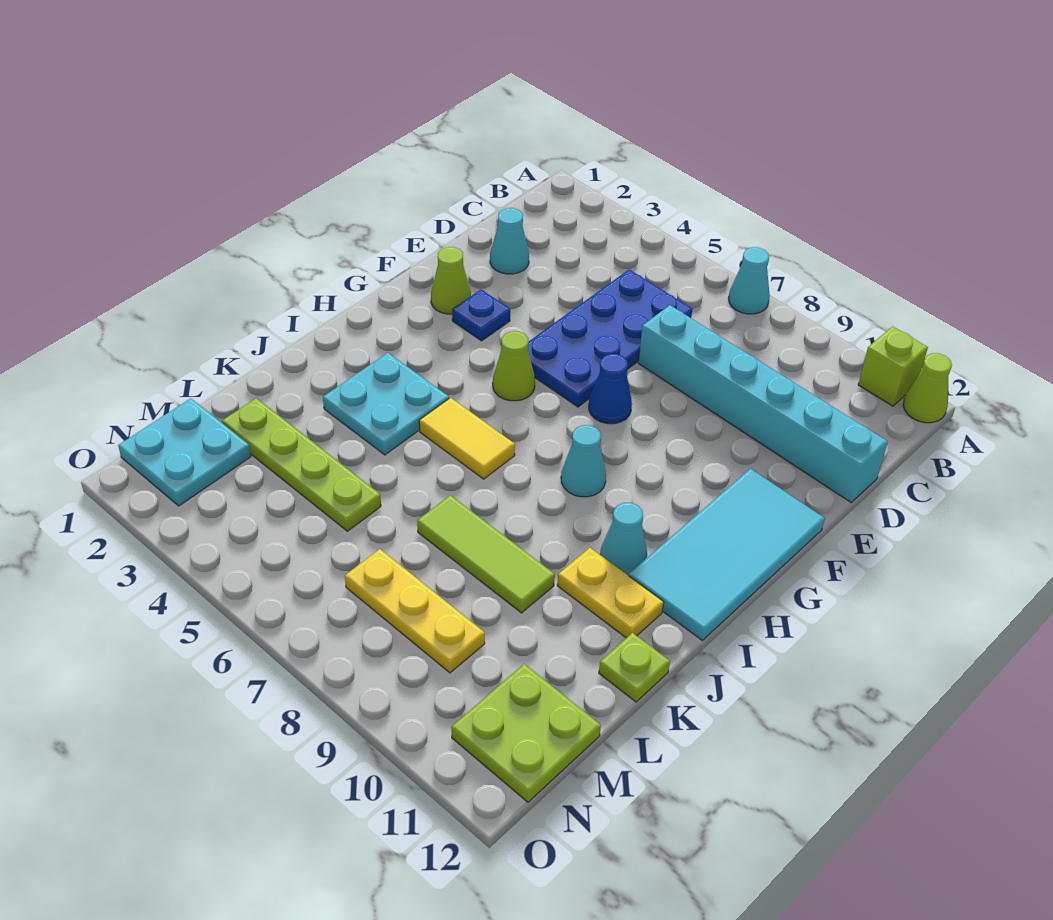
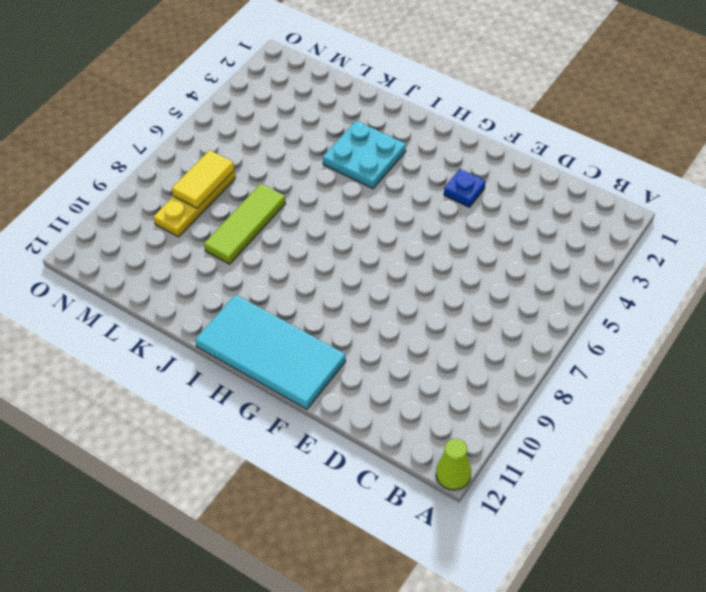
yellow 1x2 tile [172,150,234,208] -> yellow 1x2 tile moved to [419,398,515,479]
none -> cyan 1x1 cone [729,247,770,314]
none -> lime 1x1 brick [858,326,928,406]
none -> blue 2x4 plate [528,270,692,407]

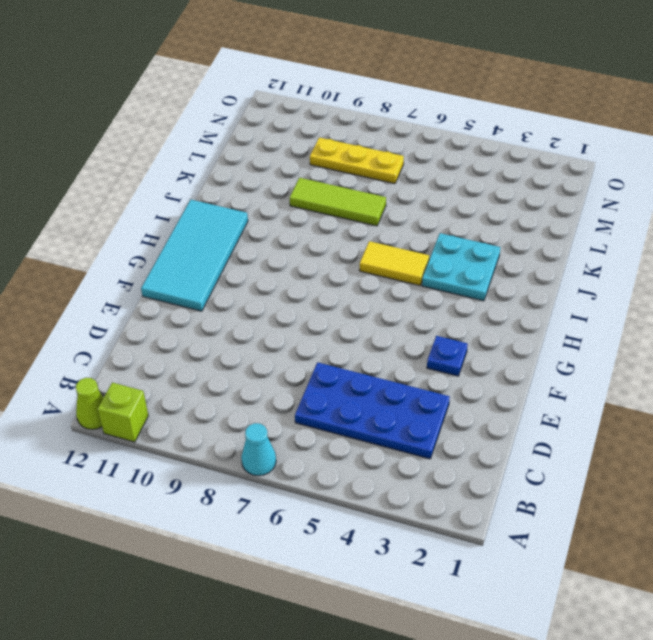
blue 2x4 plate [295,362,450,459] -> blue 2x4 plate turned to [528,270,692,407]
none -> cyan 1x1 cone [490,208,529,274]
none -> cyan 1x6 brick [638,305,888,502]
none -> lime 1x1 cone [431,247,471,314]

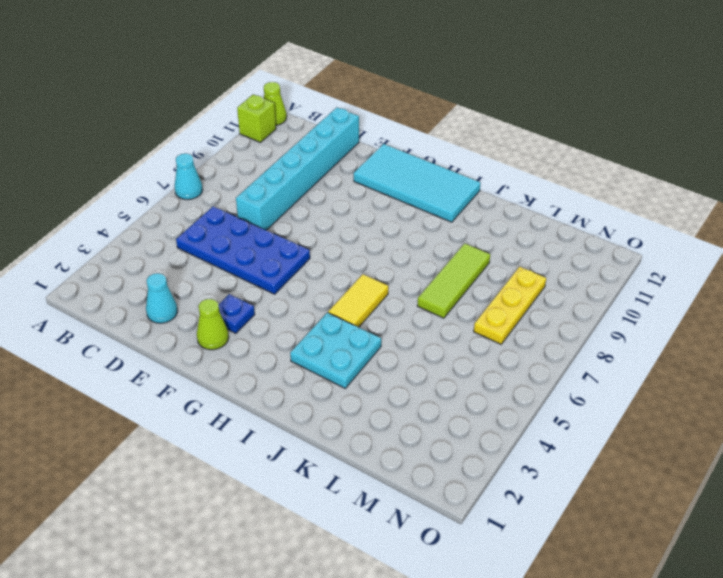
none -> blue 1x1 cone [589,354,632,424]
none -> lime 1x1 cone [493,331,535,401]
none -> cyan 1x1 cone [561,425,606,497]

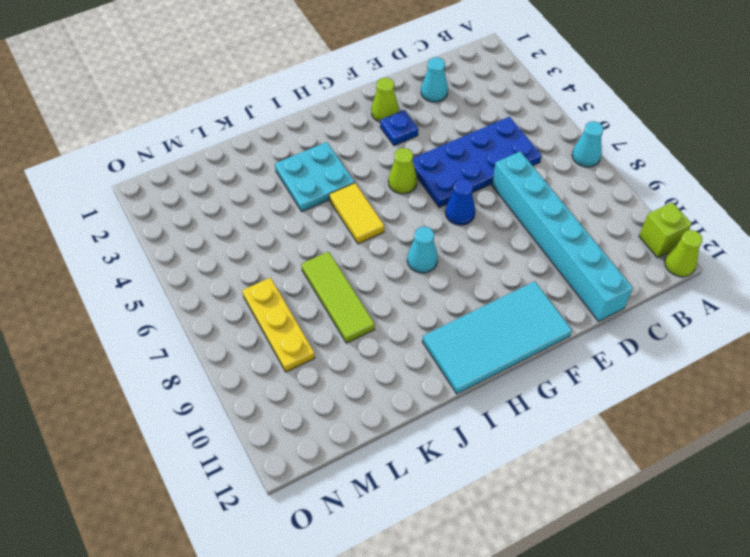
none -> cyan 1x1 cone [600,503,647,576]
none -> yellow 1x2 plate [557,548,664,638]
none -> lime 1x1 plate [599,633,670,702]

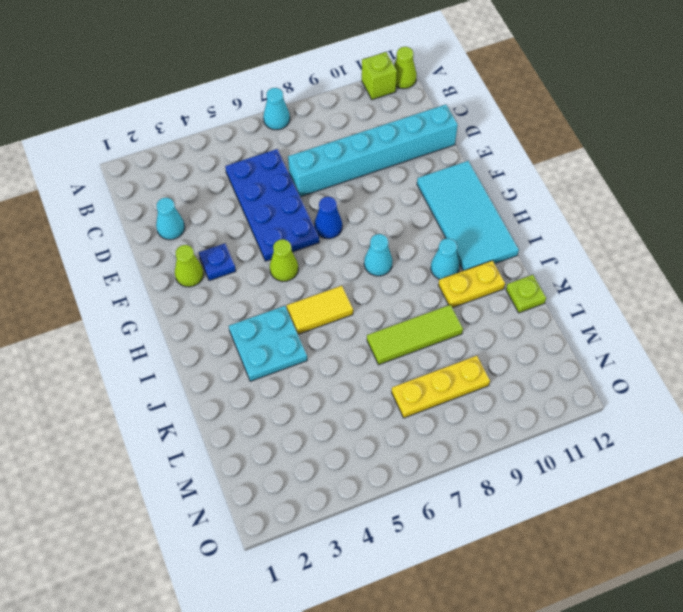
none -> lime 1x4 plate [222,398,381,531]
none -> cyan 2x2 plate [118,398,251,506]
none -> lime 2x2 plate [452,664,601,802]

